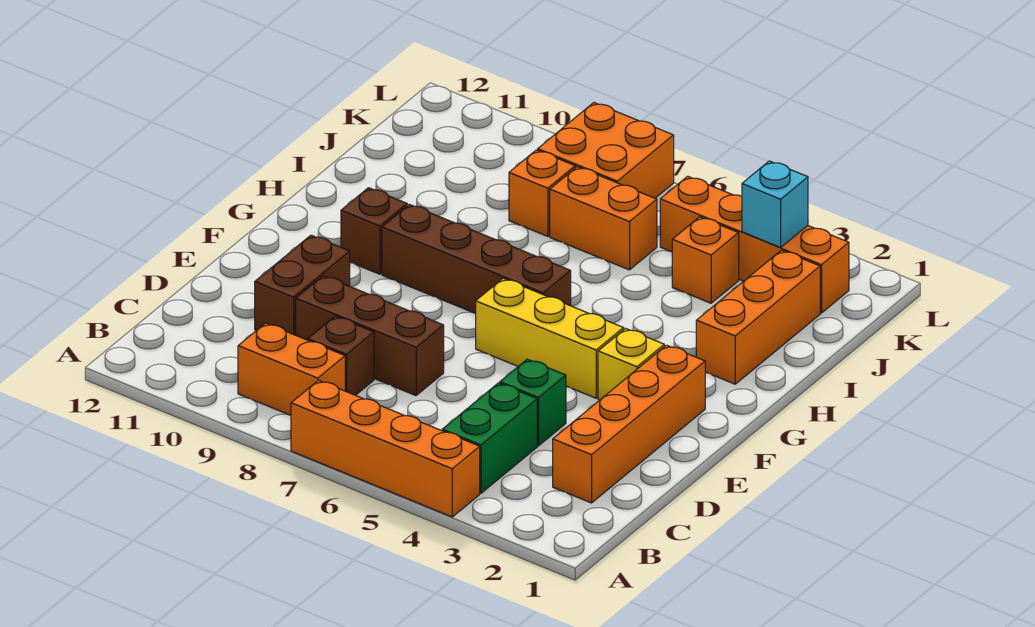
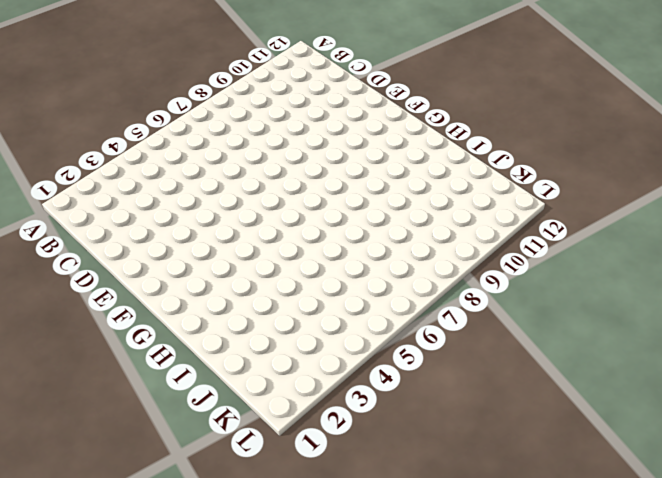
none -> orange 1x4 brick [291,380,480,517]
none -> green 1x2 brick [442,383,537,493]
none -> orange 1x2 brick [238,323,345,415]

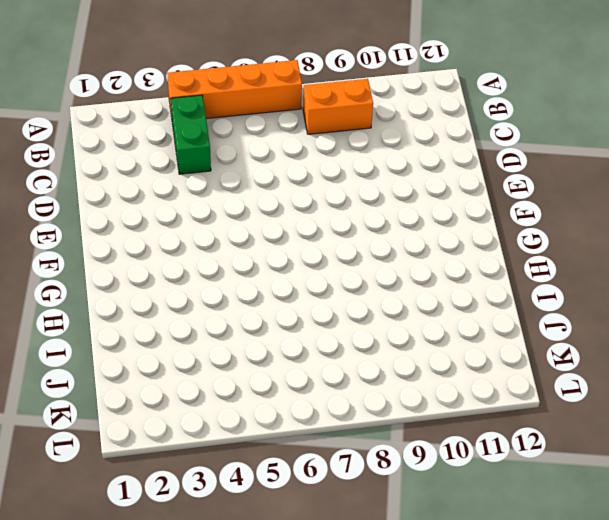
none -> orange 1x4 brick [553,345,706,503]
none -> brown 1x1 brick [308,316,374,395]
none -> green 1x1 brick [500,359,566,446]

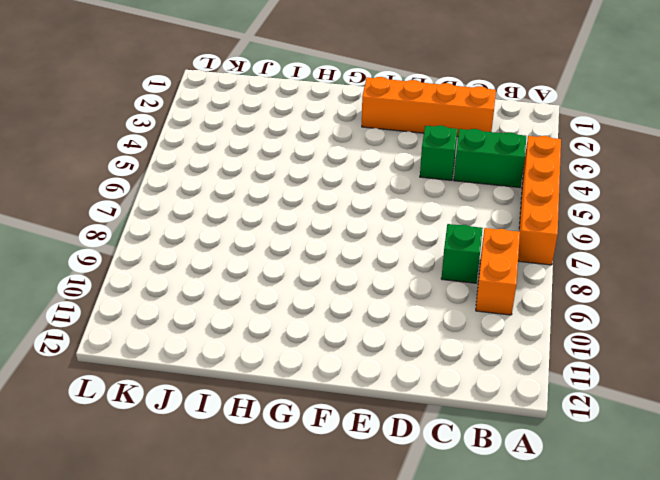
green 1x1 brick [441,224,483,283] -> brown 1x1 brick [308,316,374,395]
none -> brown 1x3 brick [296,276,444,396]
none -> brown 1x2 brick [255,235,350,335]
none -> yellow 1x1 brick [598,329,664,400]

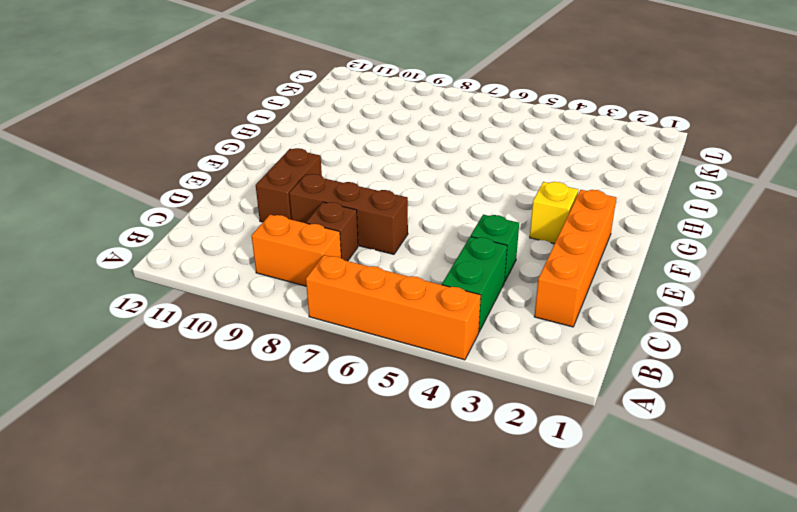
none -> yellow 1x3 brick [476,278,624,398]
none -> brown 1x4 brick [382,204,571,314]
none -> brown 1x1 brick [341,188,407,274]

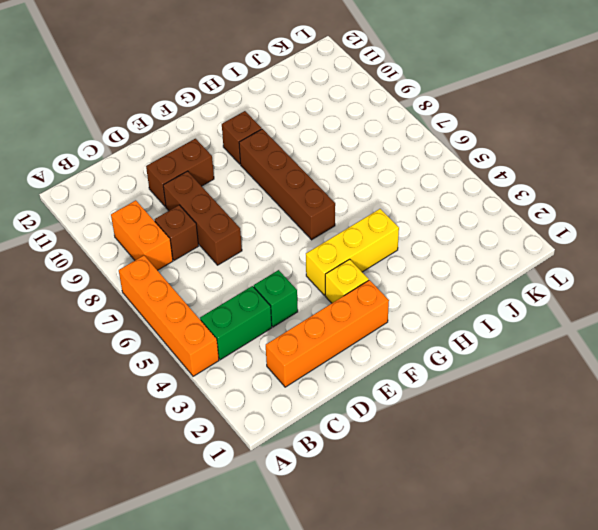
yellow 1x3 brick [306,209,399,295] -> yellow 1x3 brick turned to [476,278,624,398]
none -> orange 1x3 brick [696,250,820,384]
none -> orange 1x1 brick [672,217,739,303]
none -> orange 1x2 brick [550,167,657,270]

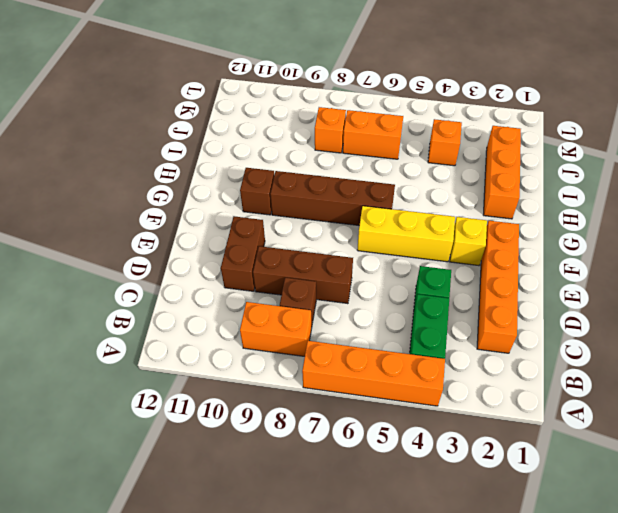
none -> orange 1x4 brick [660,176,849,313]
none -> orange 2x2 brick [538,103,674,198]
none -> cyan 1x1 brick [742,161,808,247]

